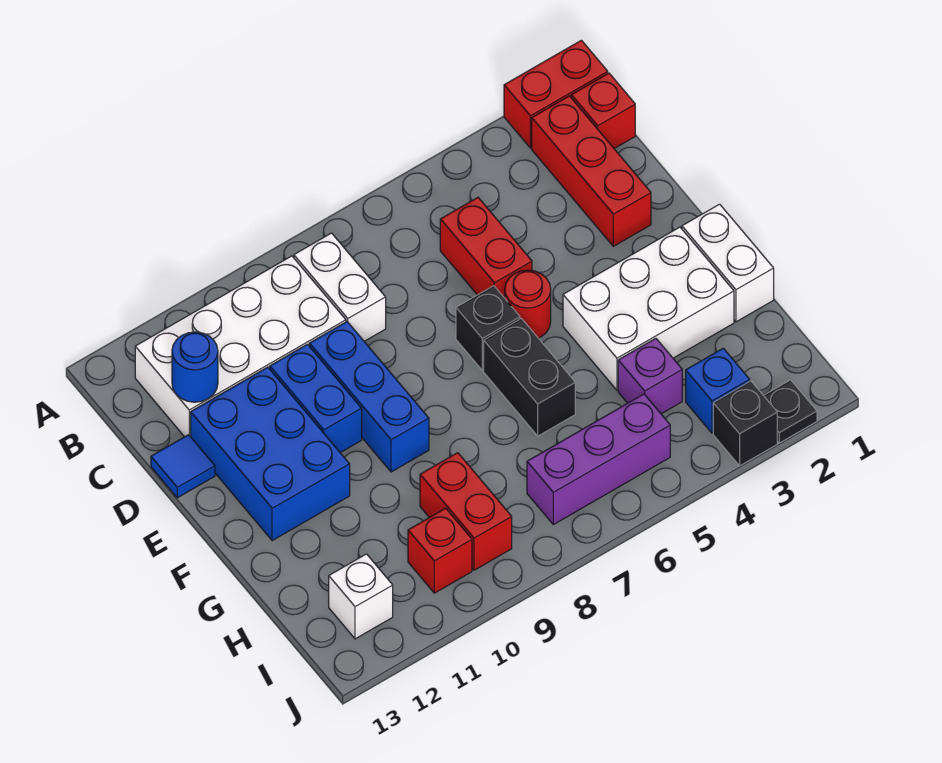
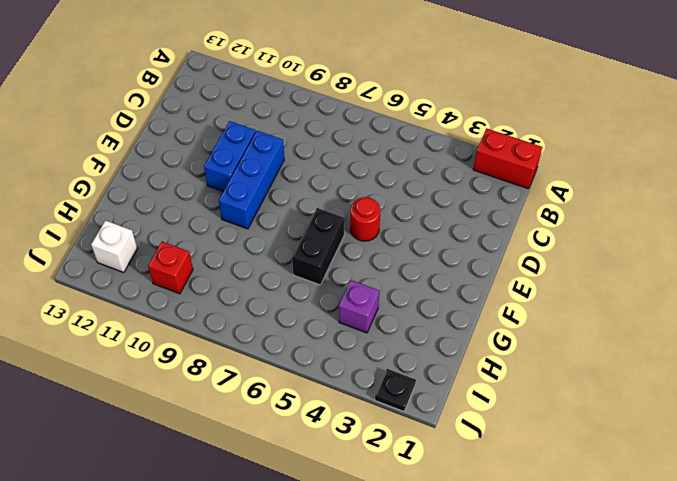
none -> red 1x1 brick [571,73,635,149]
none -> red 1x3 brick [532,96,651,246]
none -> white 1x2 brick [294,233,386,341]

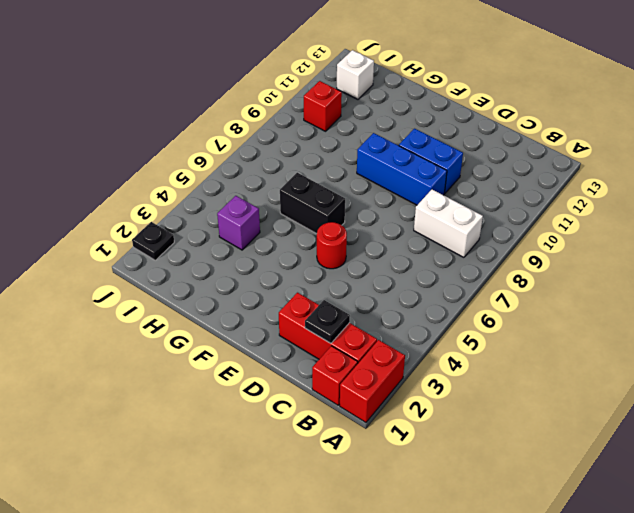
black 1x1 plate [305,300,350,343] -> none
none -> white 2x4 brick [135,256,346,437]
none -> red 1x2 brick [440,198,532,298]
none -> blue 2x3 brick [191,367,350,541]

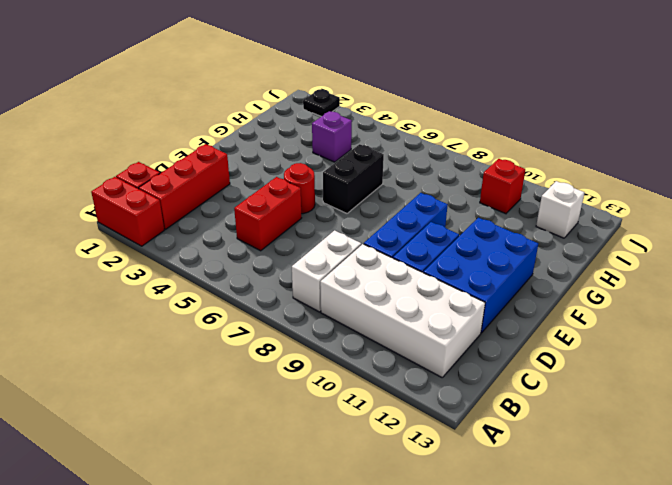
none -> blue 1x1 tile [151,435,215,498]
none -> black 1x1 brick [456,286,520,371]
none -> white 1x2 brick [682,204,774,322]

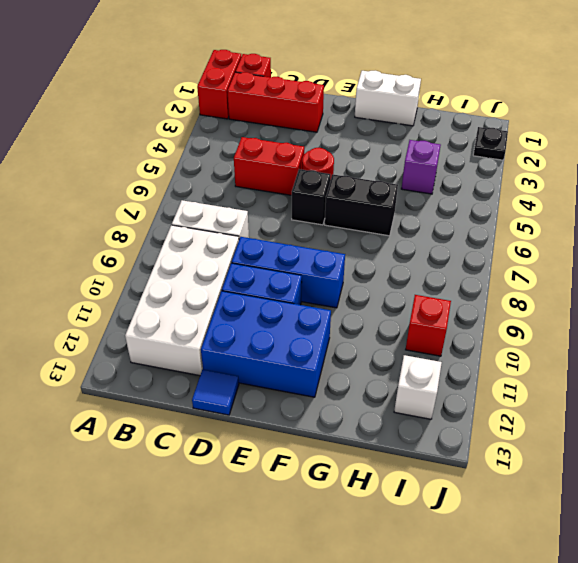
none -> white 2x3 brick [563,227,734,390]
none -> red 1x2 brick [420,453,512,570]
none -> blue 1x1 brick [686,348,750,433]

